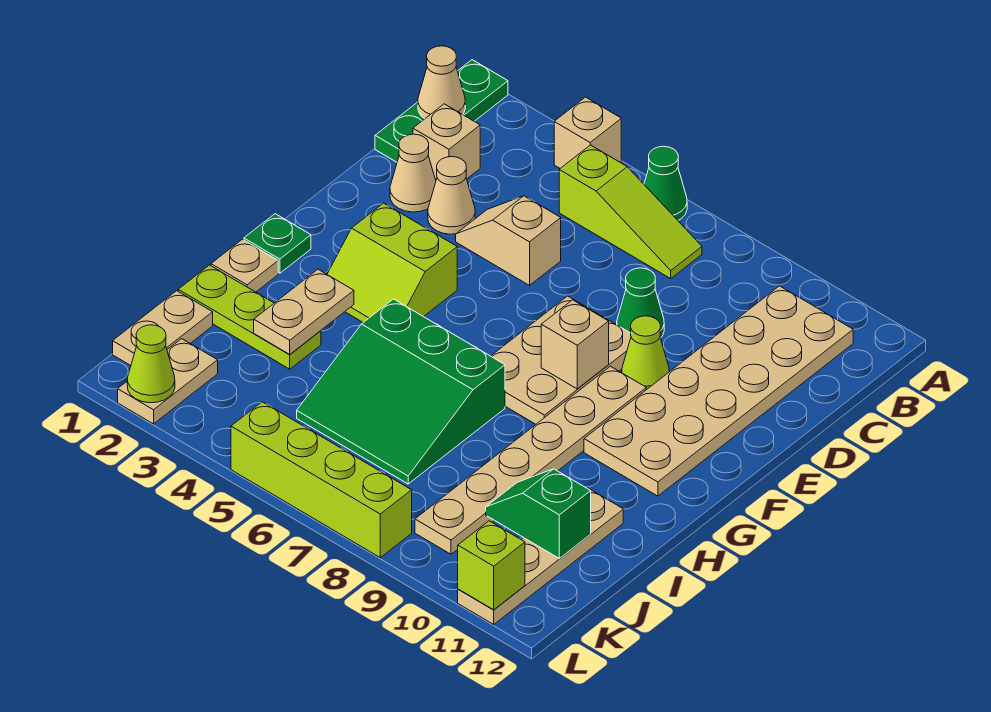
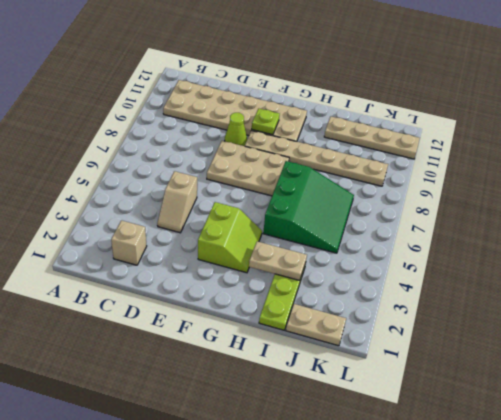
lime 1x1 plate [252,109,280,135] -> none
none -> green 1x3 plate [375,60,508,162]
none -> tan 1x1 brick [554,97,621,168]
none -> green 1x1 cone [644,146,687,220]

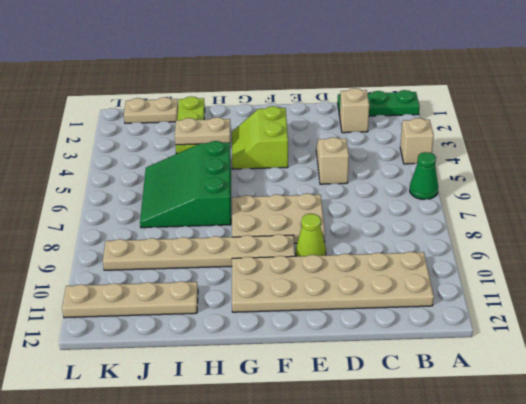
none -> lime 1x3 slope [559,145,702,278]
none -> tan 1x1 cone [390,134,436,212]
none -> tan 1x1 cone [428,157,475,234]

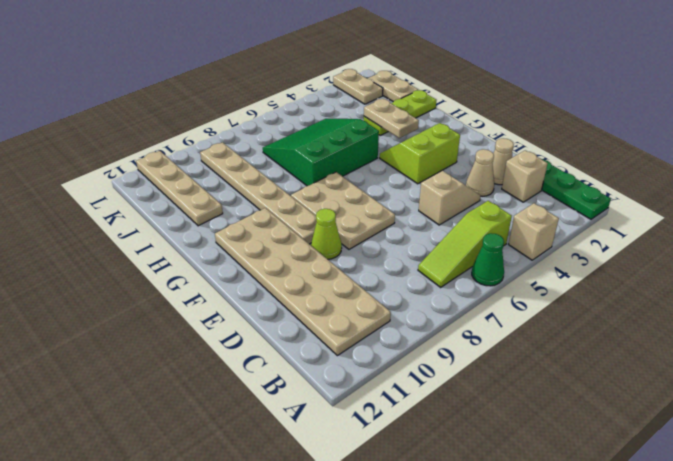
none -> green 1x1 cone [617,268,664,338]
none -> green 1x1 plate [244,214,311,273]
none -> tan 1x1 plate [211,239,278,292]

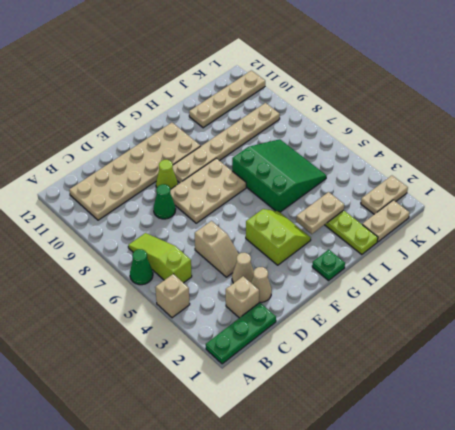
none -> tan 1x1 plate [211,239,278,292]
none -> lime 1x4 brick [231,402,412,557]
none -> tan 1x1 cone [418,46,465,119]

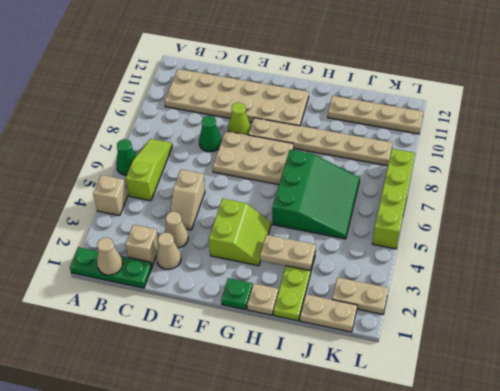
none -> tan 1x1 brick [541,300,609,389]
none -> green 1x2 slope [486,469,591,559]
none -> lime 1x1 cone [127,325,175,403]

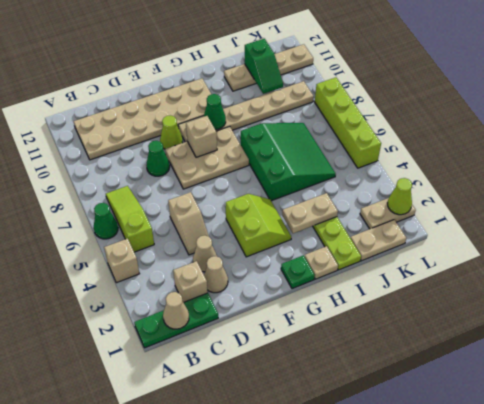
green 1x1 cone [204,94,226,130] -> none
none -> lime 1x1 brick [458,521,525,610]

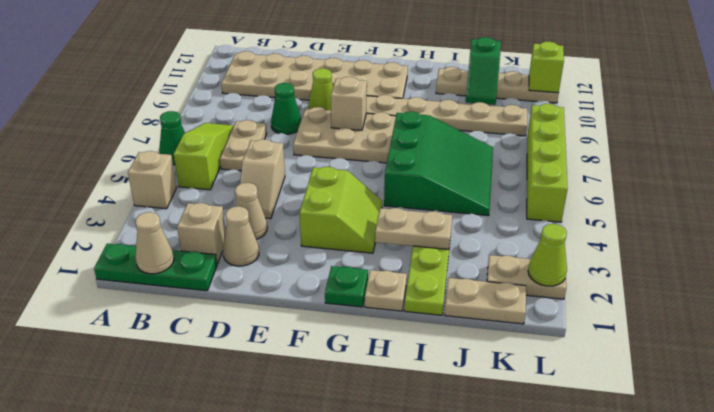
tan 1x2 plate [220,120,267,171] -> none

